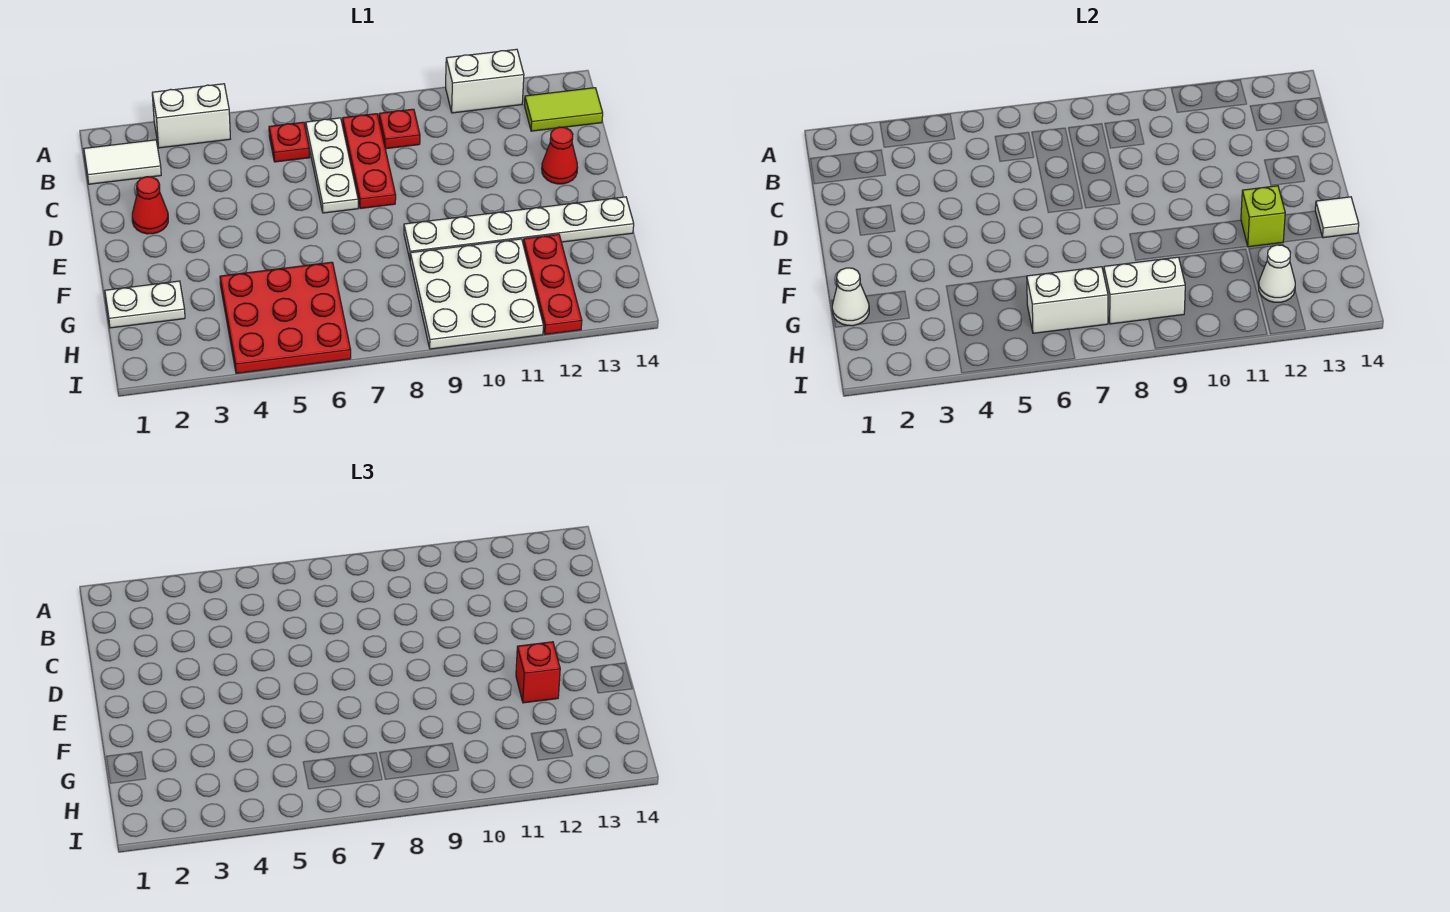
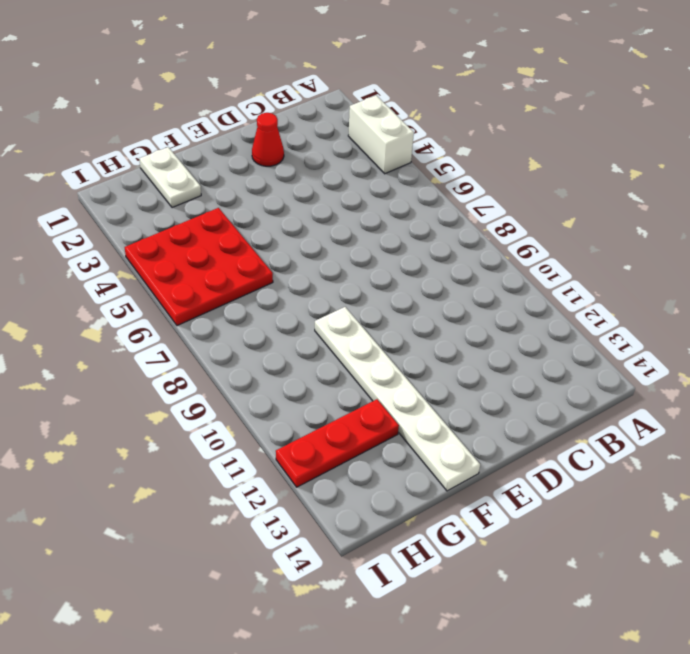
none -> white 1x2 brick [446,49,524,113]
none -> white 1x2 tile [84,140,161,184]
none -> red 1x1 plate [269,122,310,162]

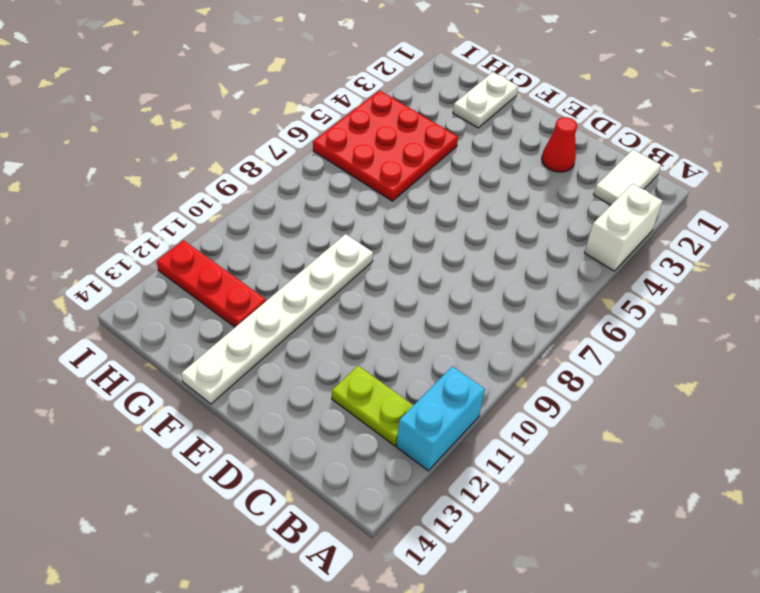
cyan 1x2 brick [396,366,485,471] -> white 1x2 brick [446,49,524,113]
lime 1x2 plate [332,366,413,446] -> none
none -> red 1x1 plate [269,122,310,162]
none -> white 1x3 plate [306,118,358,213]
none -> red 1x3 plate [343,114,396,209]

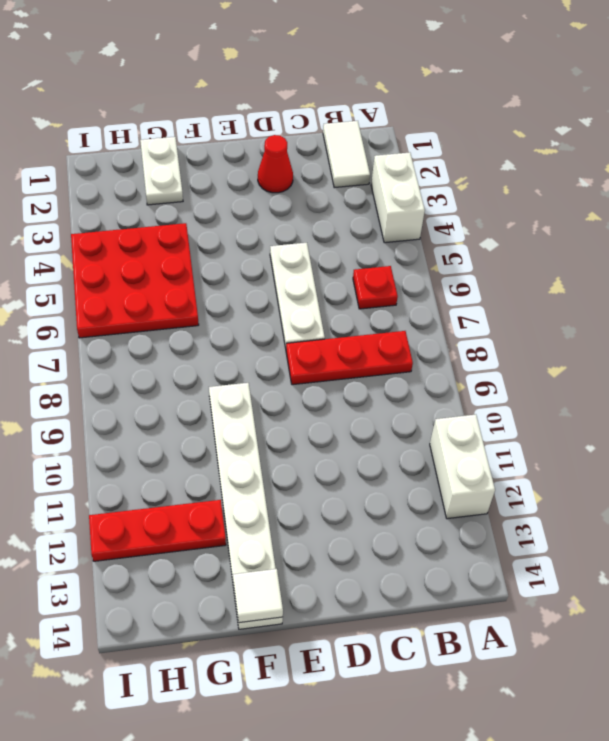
white 1x3 plate [270,243,325,348] -> white 1x3 plate turned to [306,118,358,213]
none -> red 1x1 plate [379,109,420,149]
none -> lime 1x2 tile [524,88,603,131]
none -> red 1x1 cone [542,127,578,184]

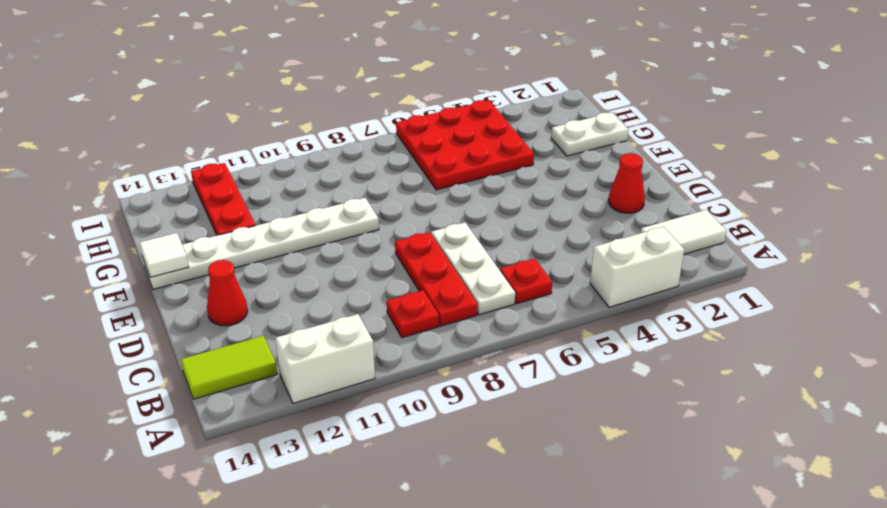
none -> white 3x3 plate [410,239,544,349]
none -> lime 1x1 brick [1241,186,1285,247]
none -> white 1x1 cone [832,268,869,326]

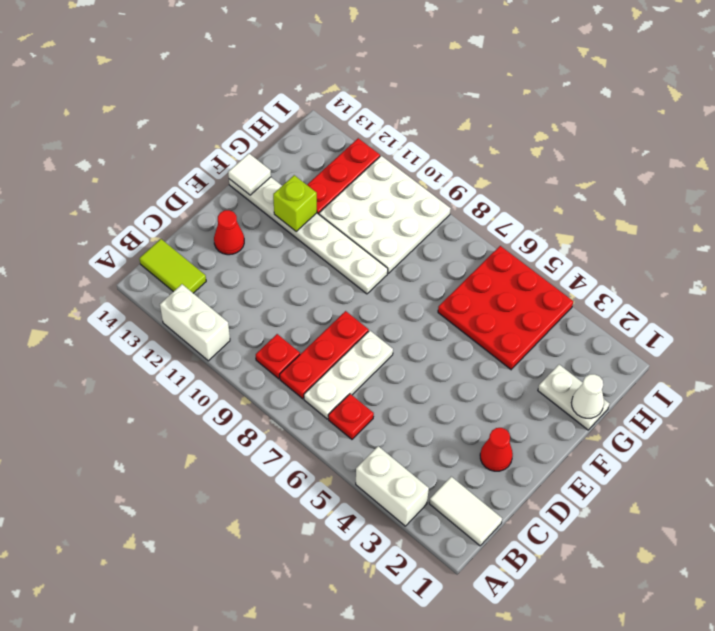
none -> white 1x2 brick [1027,267,1108,333]
none -> white 1x2 brick [1104,257,1185,324]
none -> white 1x1 cone [1259,245,1295,302]

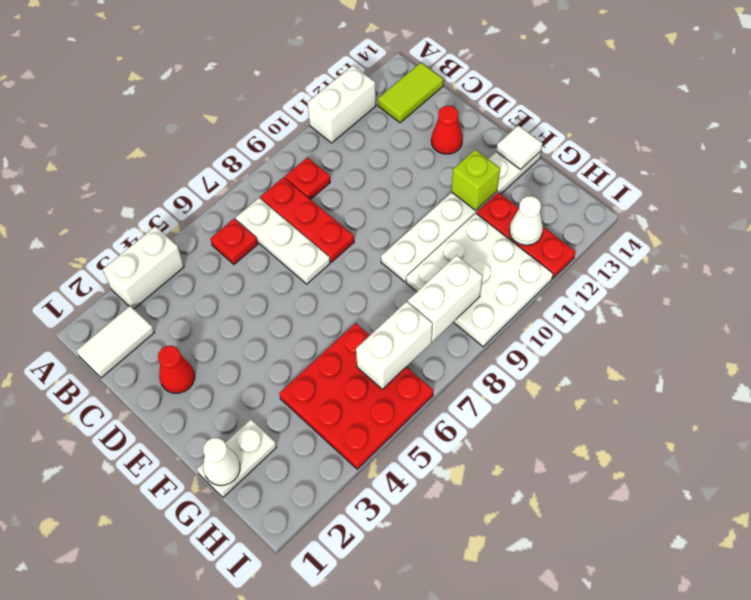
none -> red 1x1 brick [516,642,560,703]

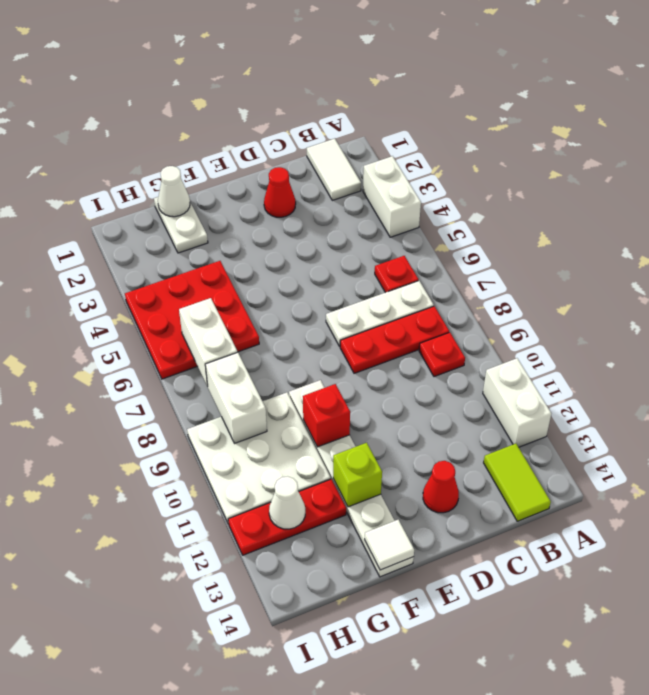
red 1x1 brick [303,384,350,447] -> red 1x1 brick moved to [516,642,560,703]

